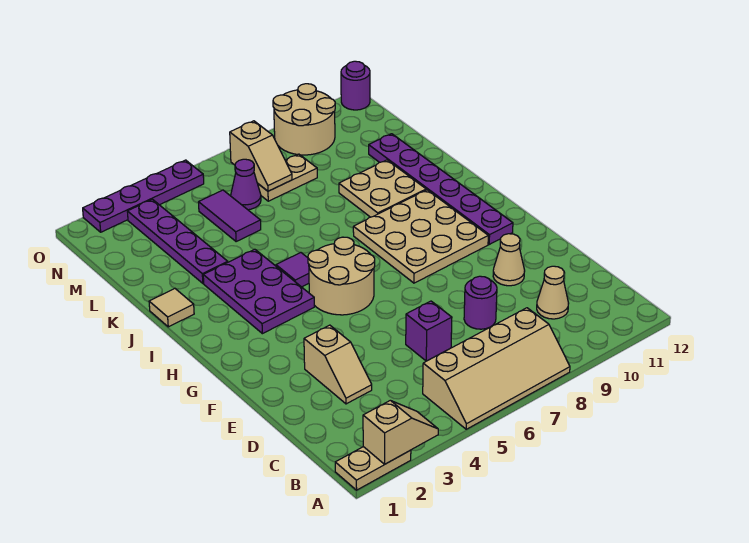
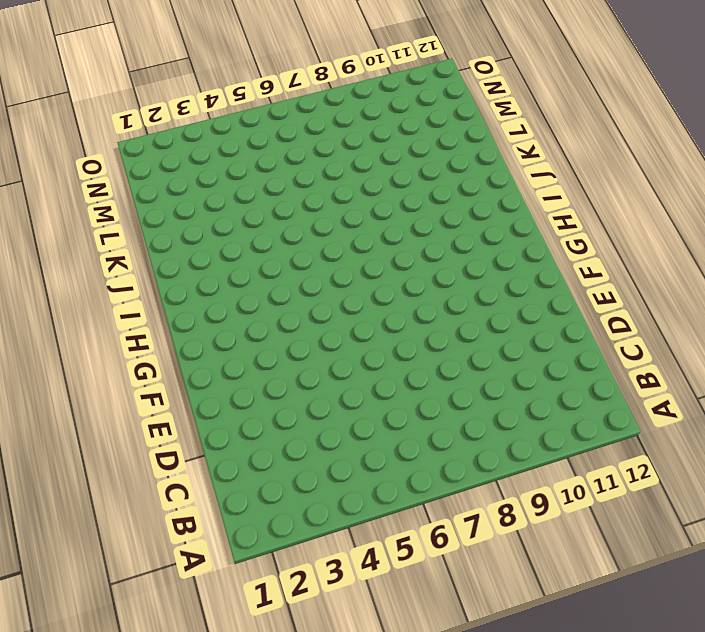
none -> tan 1x2 plate [335,447,411,490]
none -> tan 2x4 slope [423,308,570,429]
none -> tan 1x1 cone [537,266,569,319]

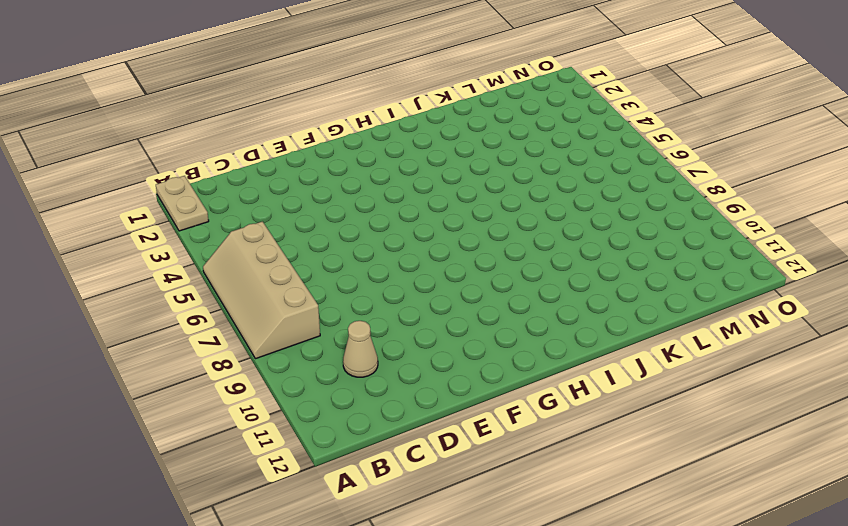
none -> tan 1x2 slope [304,325,372,404]
none -> purple 1x1 brick [406,301,452,361]
none -> purple 1x1 round brick [464,276,497,329]

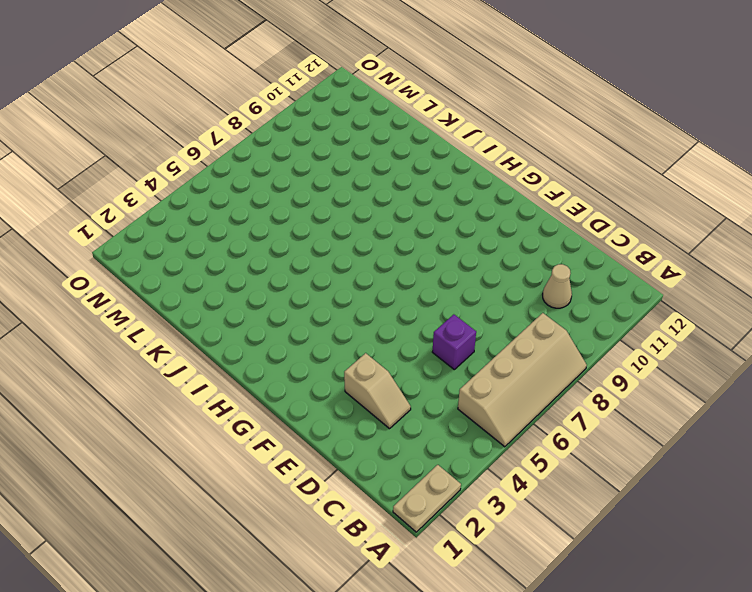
none -> purple 1x1 round brick [464,276,497,329]
none -> tan 1x1 cone [493,234,525,286]
none -> tan 2x2 round brick [308,237,375,315]

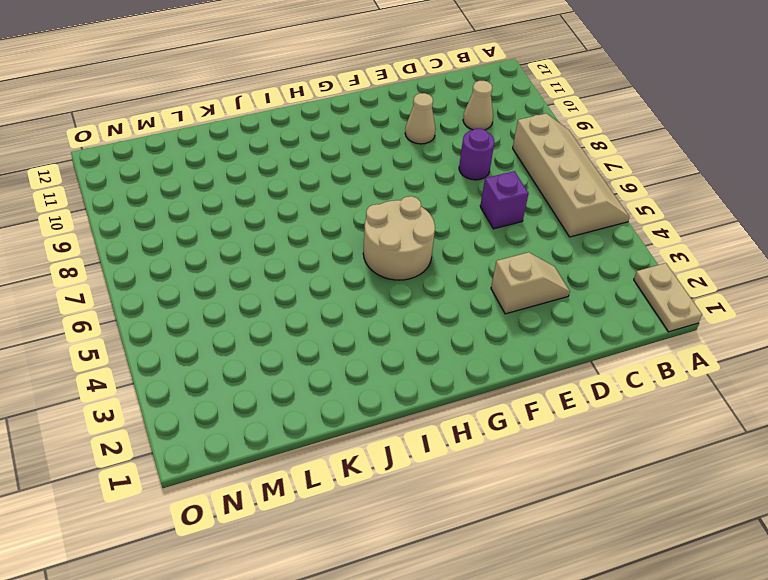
none -> tan 3x3 plate [353,190,488,283]
none -> purple 1x6 plate [369,134,513,244]
none -> purple 2x3 plate [203,249,314,334]

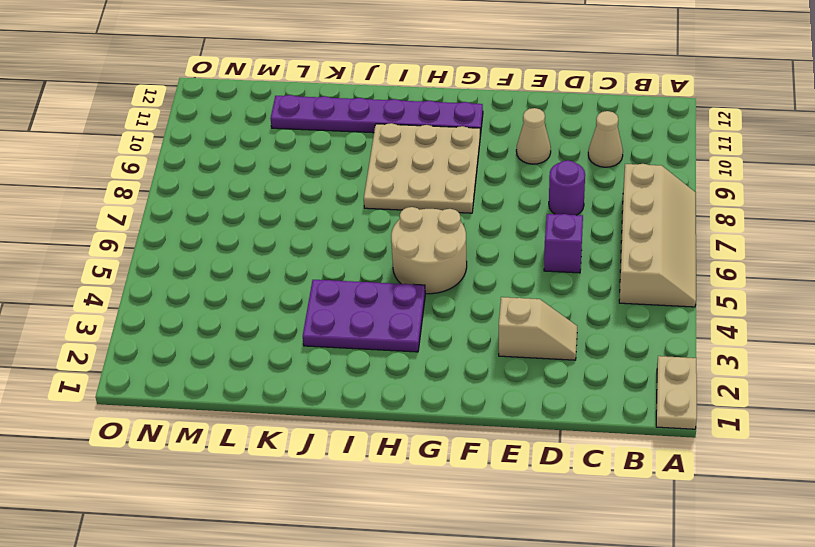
none -> purple 1x1 tile [276,253,309,287]
none -> tan 1x1 tile [149,289,194,327]
none -> tan 2x2 plate [339,160,426,217]

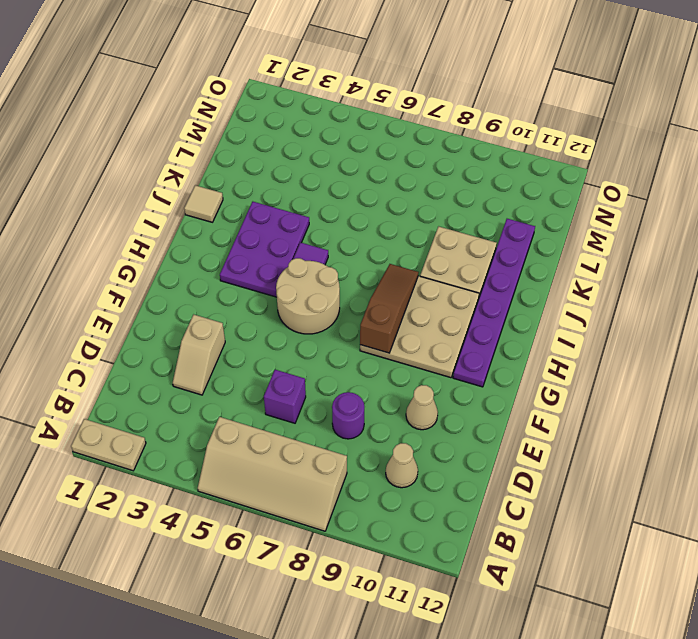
brown 1x3 slope [360,264,419,353] -> none
none -> purple 1x4 plate [127,199,228,283]
none -> purple 1x2 tile [199,190,261,242]
none -> purple 1x1 cone [231,159,261,210]

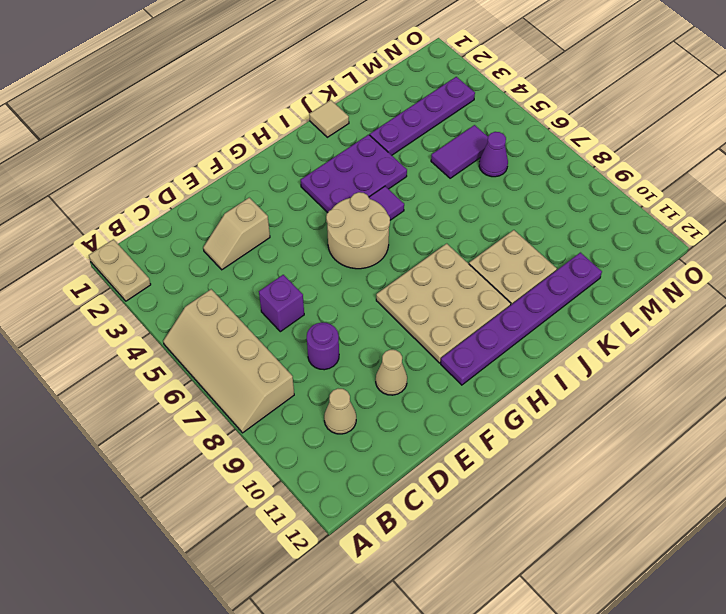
none -> tan 1x2 plate [258,154,317,201]
none -> tan 2x2 round brick [273,84,335,155]
none -> purple 1x4 plate [83,160,204,232]

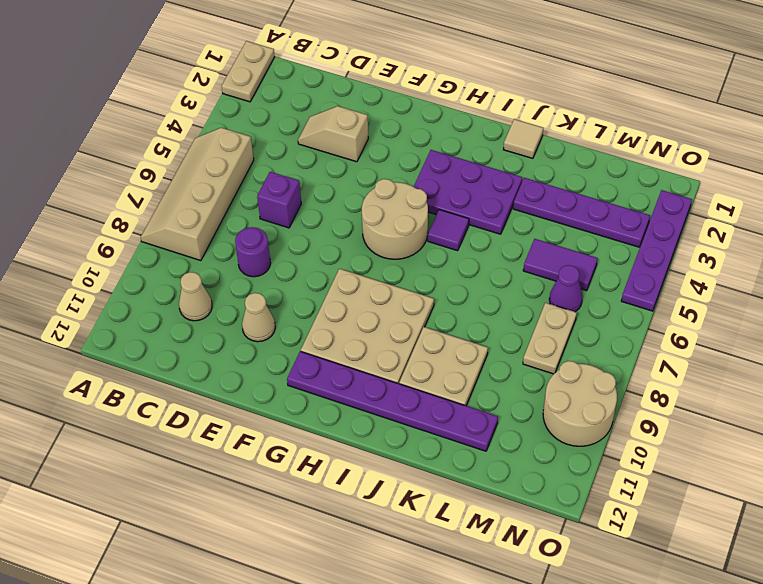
none -> purple 1x1 round brick [341,61,370,110]
none -> tan 1x2 slope [363,400,438,464]
none -> tan 1x2 slope [230,121,292,191]

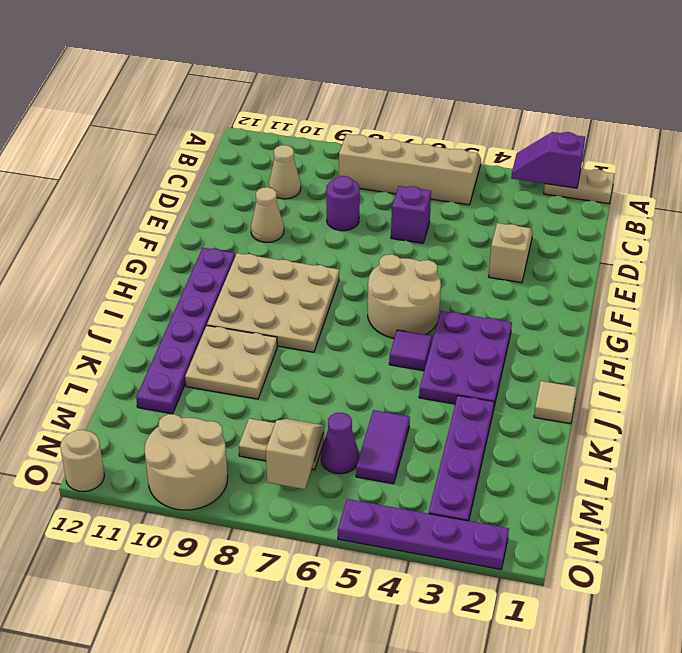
purple 1x2 slope [511,132,585,188] -> tan 1x2 slope [363,400,438,464]
tan 1x1 round brick [60,430,104,492] -> purple 1x1 round brick [341,61,370,110]

